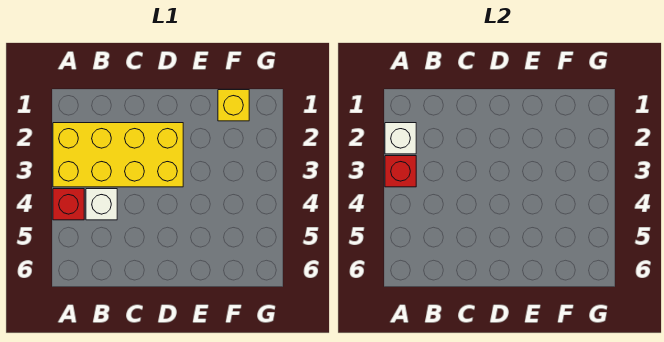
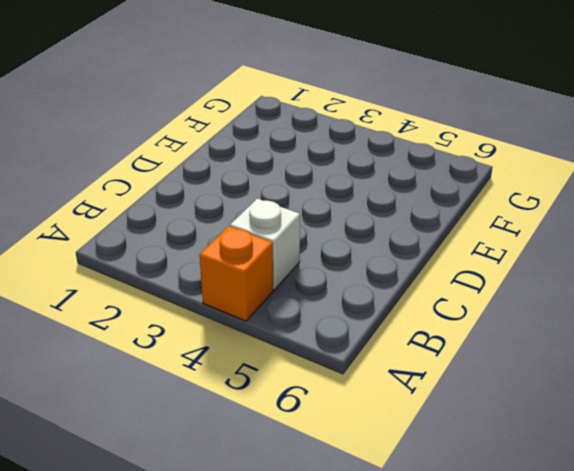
orange 1x1 brick [200,226,273,321] -> red 1x1 brick [53,189,84,220]
none -> yellow 2x4 brick [53,123,183,187]
none -> yellow 1x1 brick [218,90,249,121]

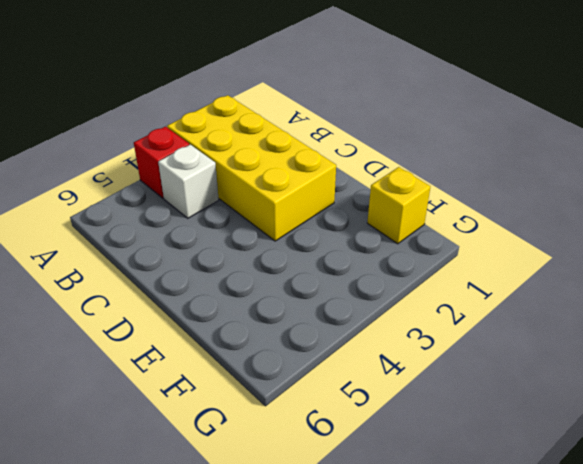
none -> white 1x1 brick [385,123,416,154]
none -> red 1x1 brick [385,156,416,187]

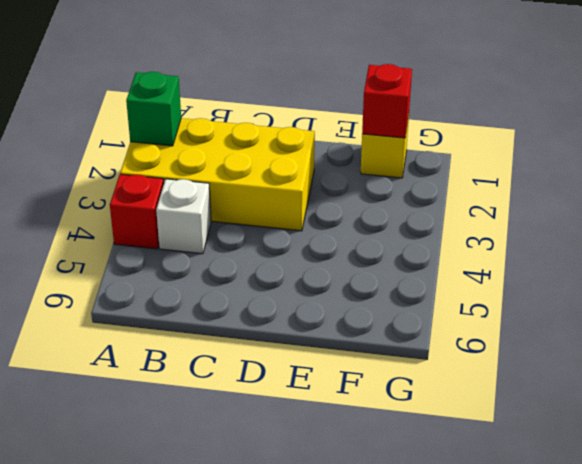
green 1x1 brick [126,72,181,146] -> white 1x1 brick [385,123,416,154]
red 1x1 brick [362,64,412,138] -> red 1x1 brick moved to [385,156,416,187]

